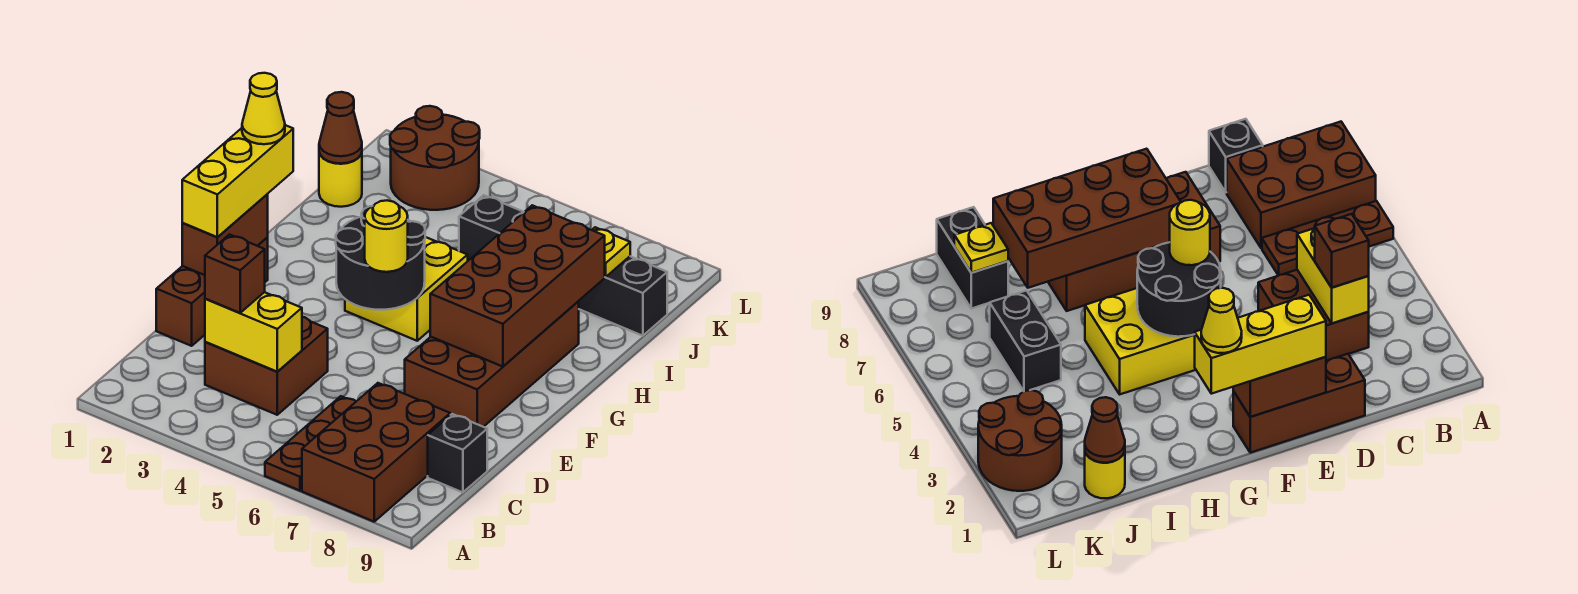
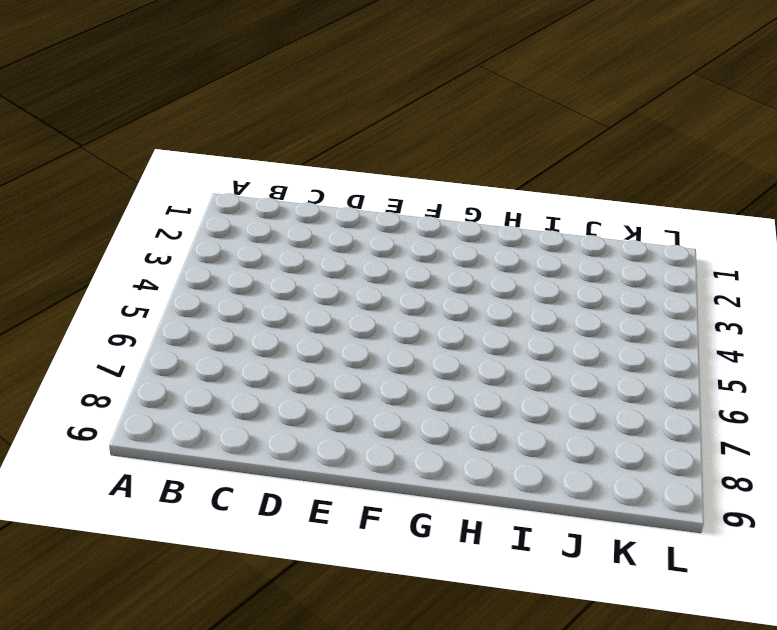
none -> brown 1x3 plate [265,396,356,491]
none -> brown 2x3 brick [302,383,450,522]
none -> brown 2x2 brick [205,317,328,415]

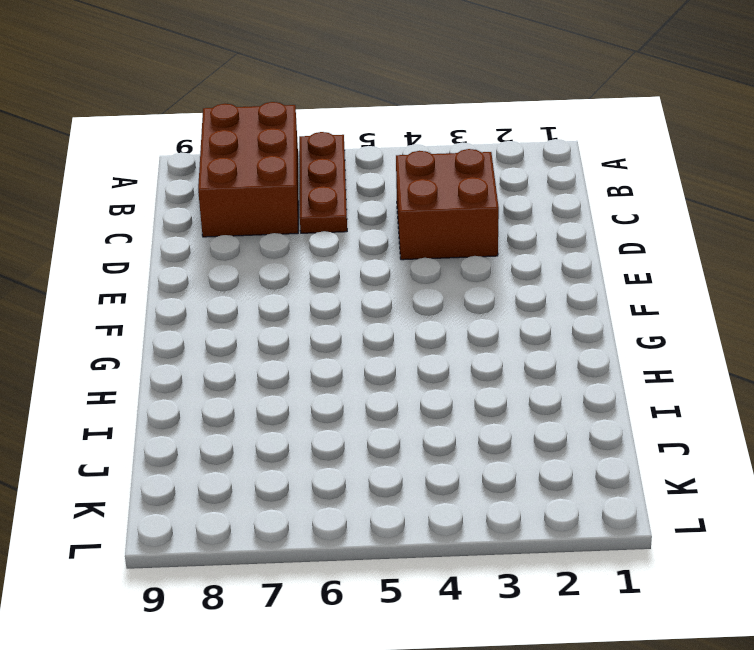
none -> black 1x1 brick [428,414,487,492]
none -> brown 1x3 brick [156,238,268,346]
none -> brown 2x4 brick [405,301,579,427]

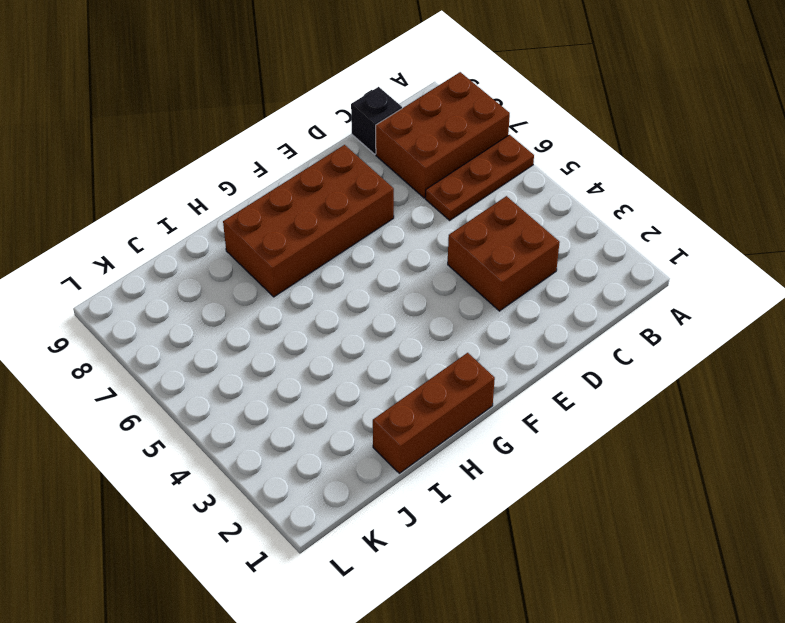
brown 1x3 brick [373,353,495,473] -> brown 1x3 brick moved to [156,238,268,346]
none -> yellow 2x2 brick [345,237,468,341]
none -> yellow 1x1 round brick [319,152,362,207]
none -> black 1x2 brick [459,195,524,261]

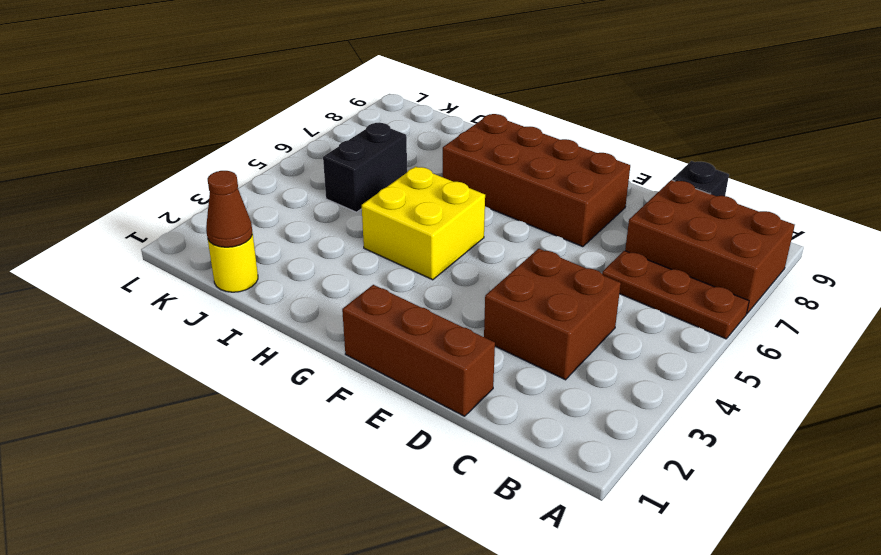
none -> black 1x2 brick [579,256,667,336]
none -> brown 2x2 round brick [390,106,480,210]
none -> yellow 1x2 brick [205,292,302,372]

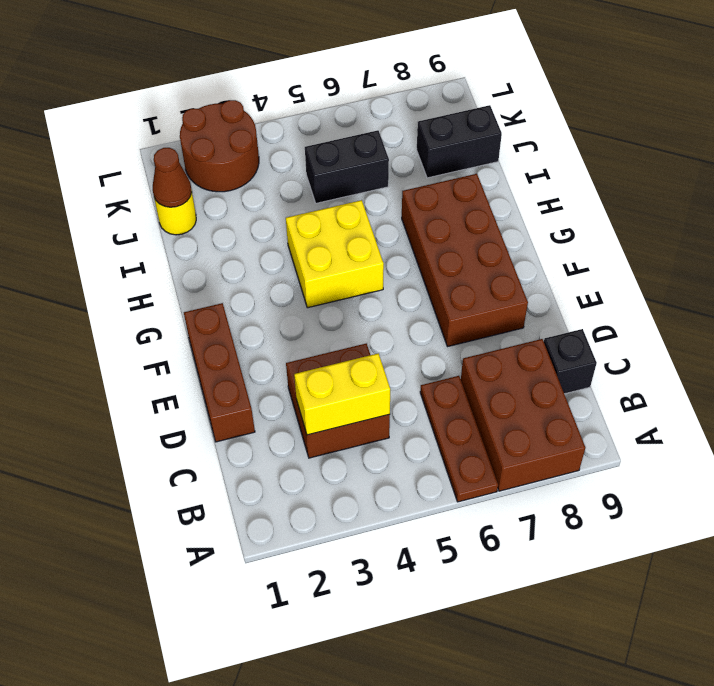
none -> brown 1x2 brick [182,194,268,275]
none -> black 2x2 round brick [336,206,425,310]
none -> brown 2x4 brick [430,205,605,367]

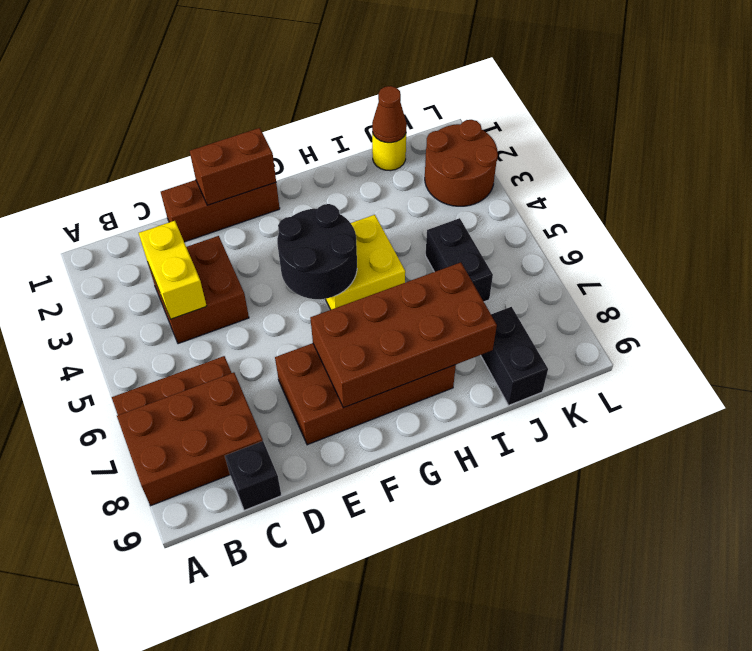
none -> yellow 1x1 plate [592,227,630,277]
none -> brown 1x1 brick [205,234,265,313]
none -> yellow 1x3 brick [182,125,293,237]

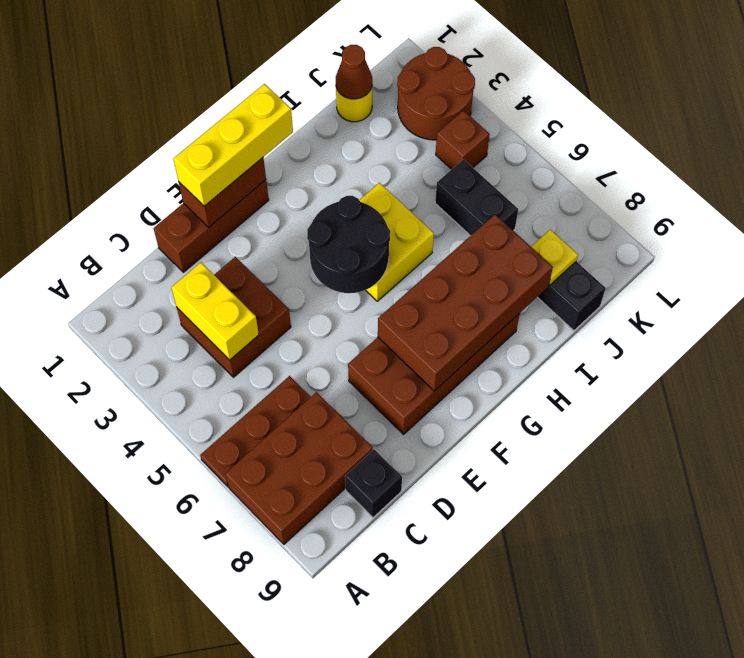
brown 1x1 brick [436,110,490,169] -> brown 1x1 brick moved to [205,234,265,313]
none -> yellow 1x1 round brick [365,200,408,272]
none -> yellow 1x1 cone [242,73,285,144]

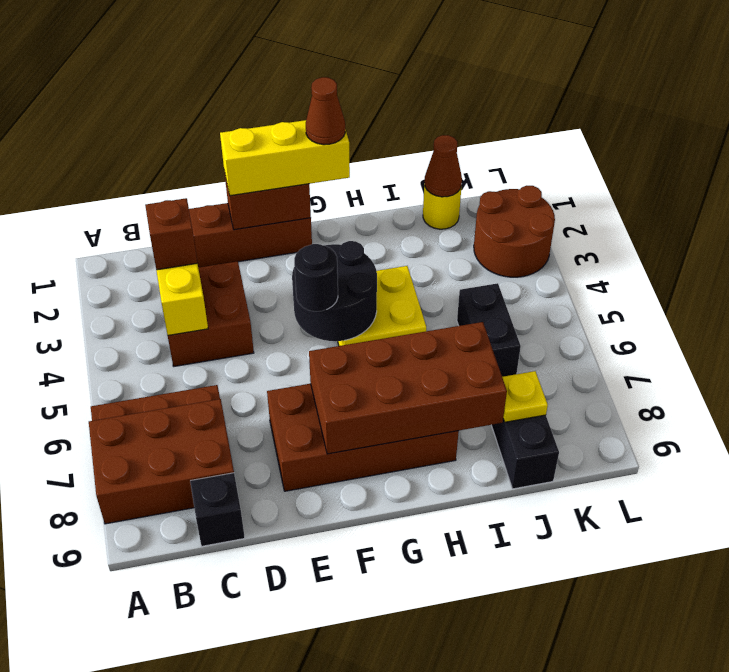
black 1x1 round brick [294,244,338,311] -> yellow 1x1 round brick [365,200,408,272]
brown 1x1 cone [306,77,345,145] -> yellow 1x1 cone [242,73,285,144]

